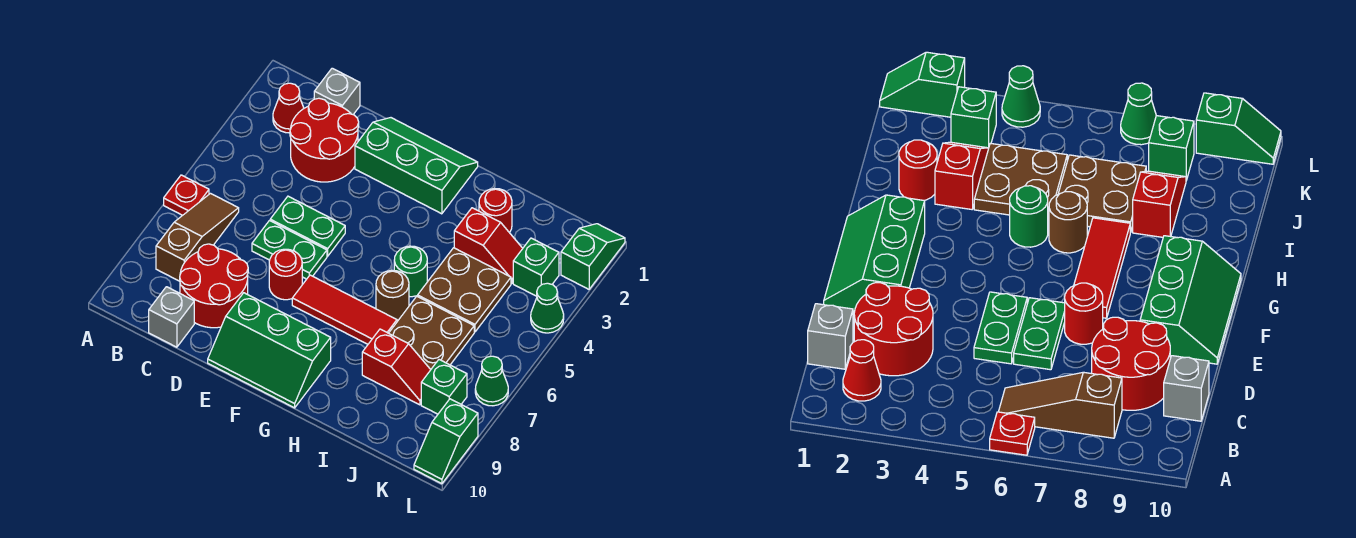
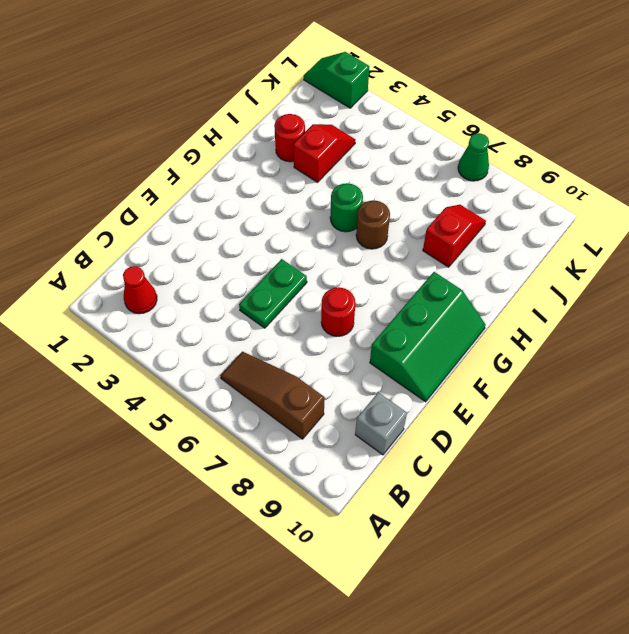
none -> red 1x1 plate [164,175,209,215]
none -> grey 1x1 brick [314,68,360,114]
none -> red 2x2 round brick [290,98,359,182]

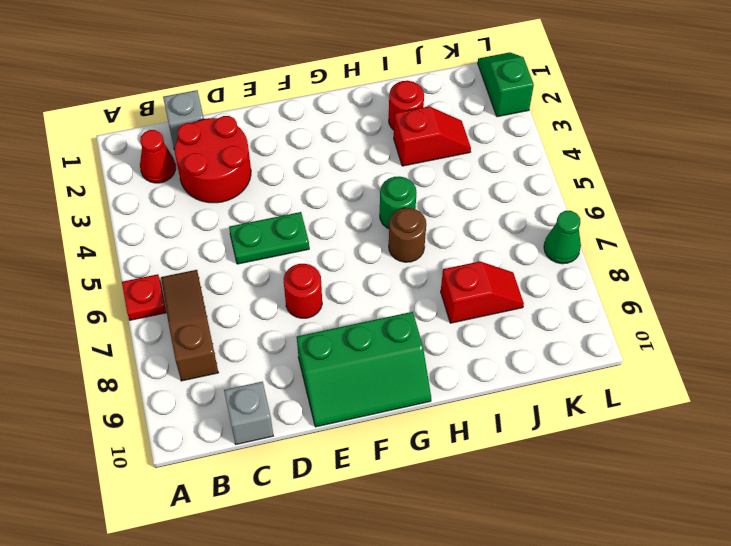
none -> red 2x2 round brick [180,244,248,328]
none -> green 1x2 plate [252,221,327,279]
none -> green 2x3 slope [355,118,478,214]

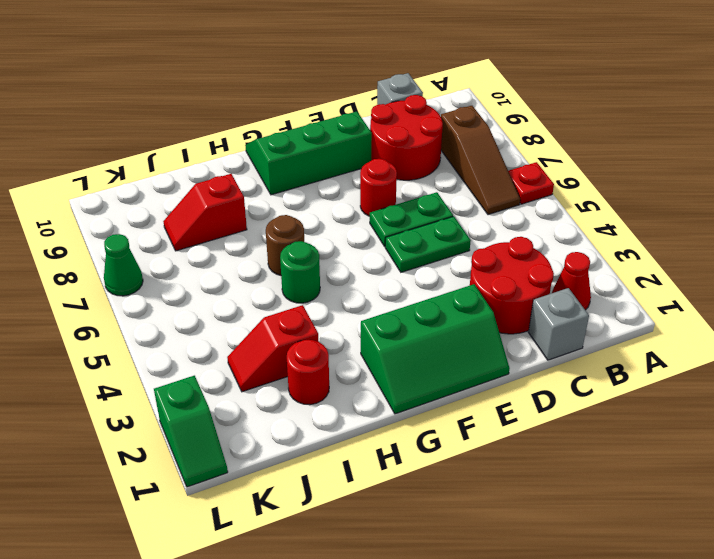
none -> red 1x3 tile [292,275,397,344]
none -> brown 2x2 plate [418,248,511,332]
none -> brown 2x2 plate [389,296,474,369]

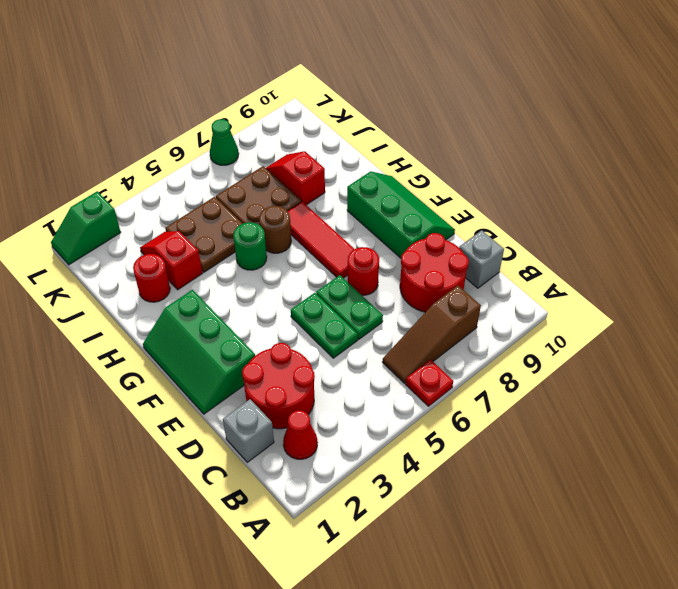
none -> green 1x1 brick [513,238,559,296]
none -> green 1x1 brick [421,360,467,414]
none -> green 1x1 cone [531,283,564,333]

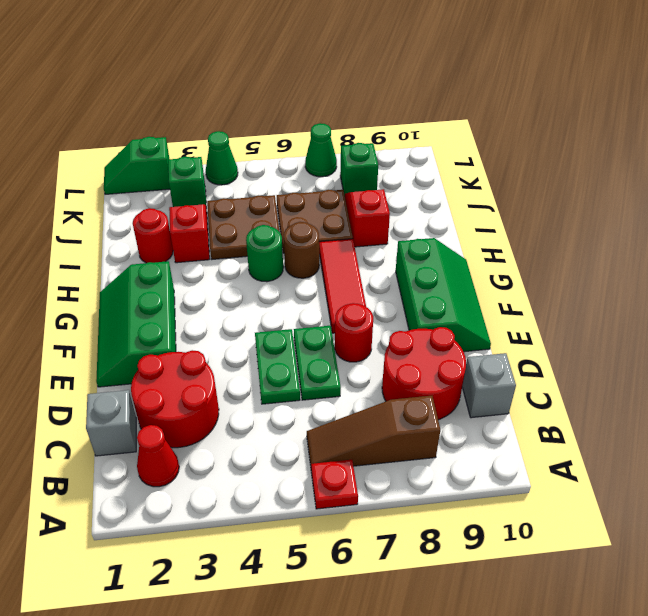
none -> green 1x2 slope [414,399,478,484]

